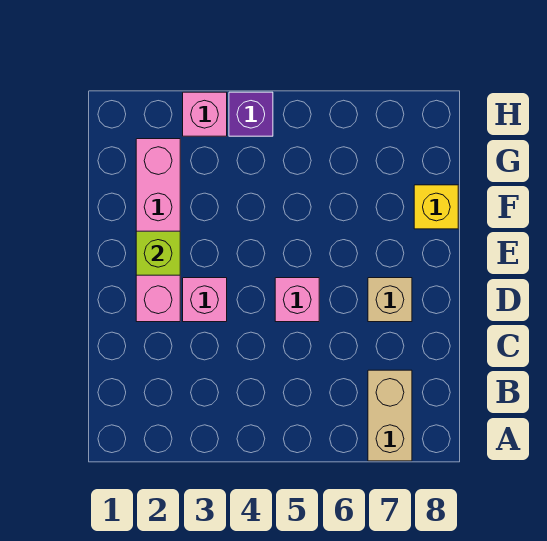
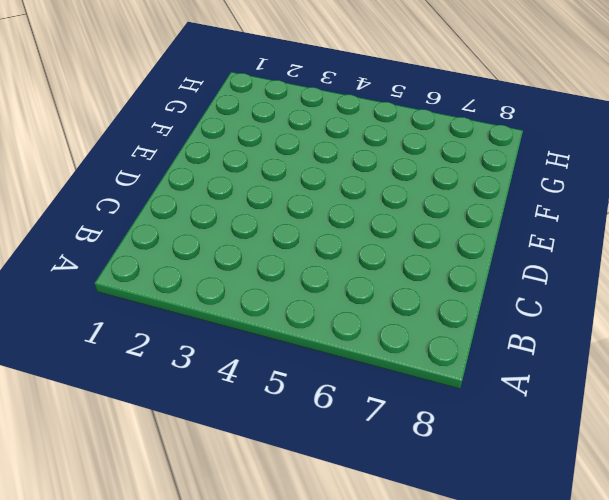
none -> tan 1x2 brick [368,370,412,461]
none -> pink 1x4 brick [136,139,180,322]

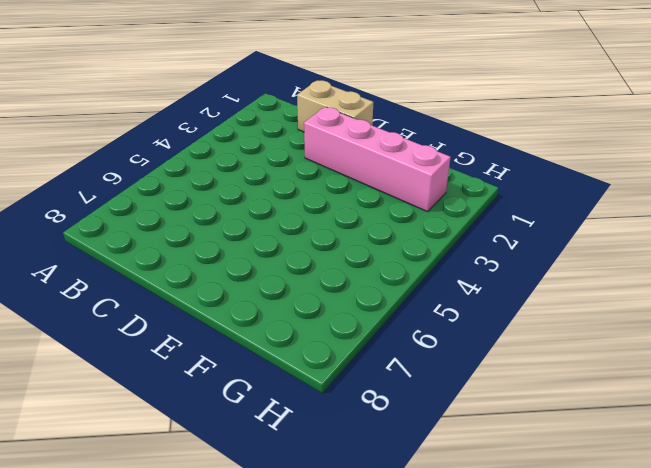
tan 1x2 brick [297,80,373,132] -> tan 1x2 brick moved to [368,370,412,461]
none -> pink 1x1 brick [183,278,227,322]
none -> pink 1x1 brick [275,278,319,322]

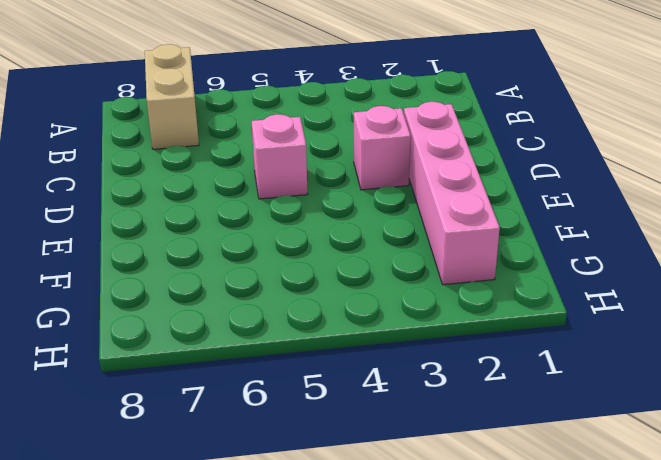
none -> tan 1x1 brick [368,278,412,322]
none -> yellow 1x1 brick [414,185,458,229]

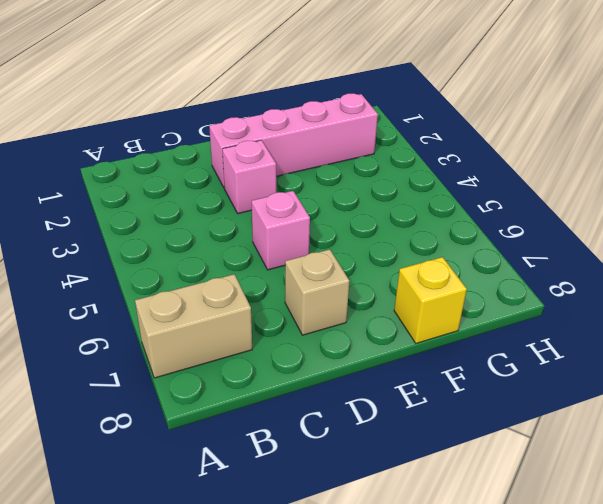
none -> pink 1x1 brick [183,92,227,136]
none -> purple 1x1 brick [229,92,273,136]

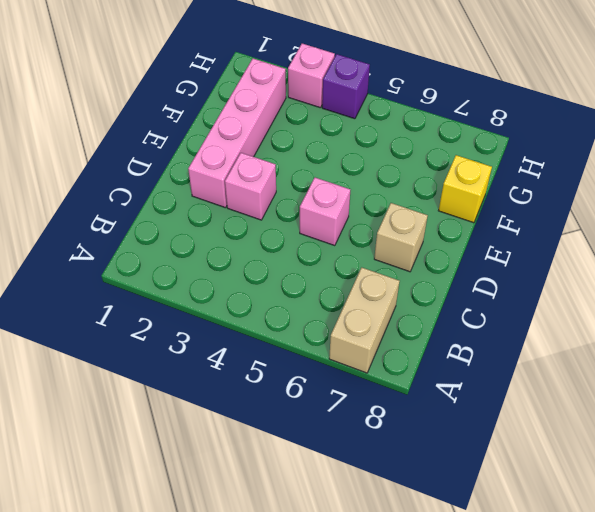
none -> lime 1x1 brick [136,231,180,275]

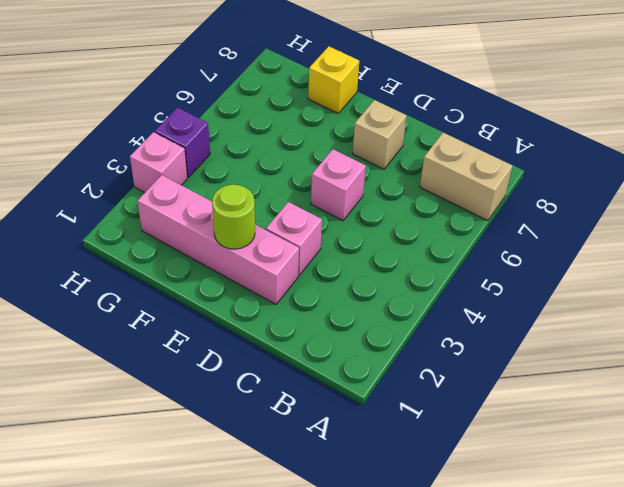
lime 1x1 round brick [212,185,255,249] -> lime 1x1 brick [136,231,180,275]

